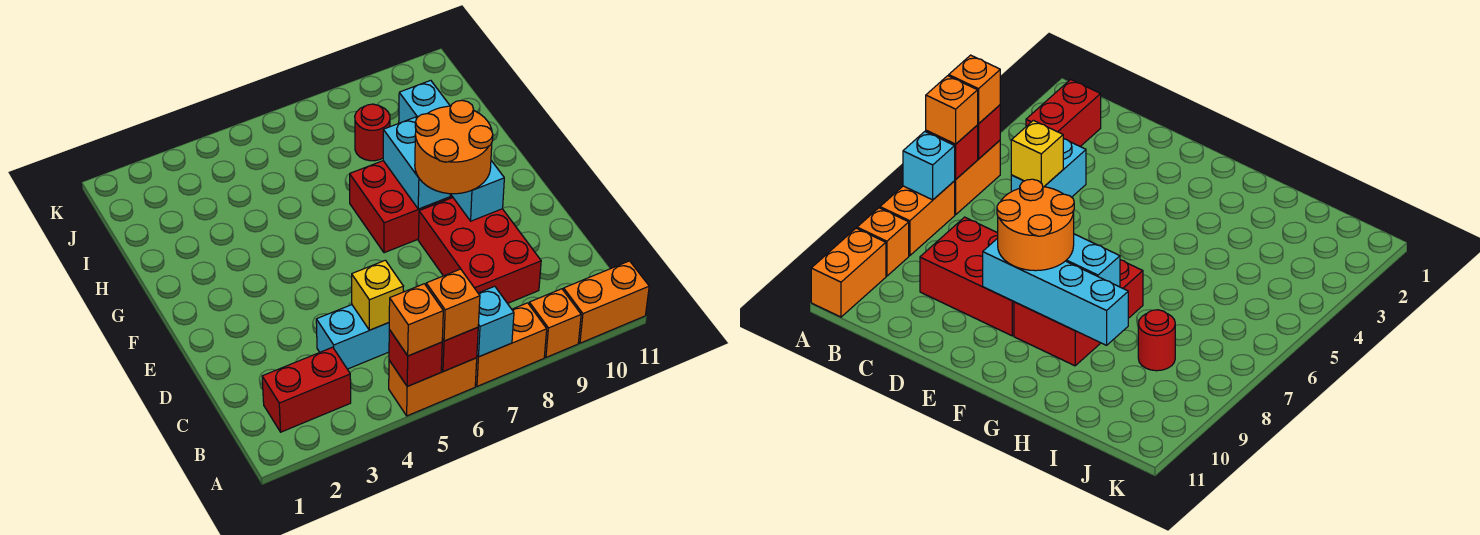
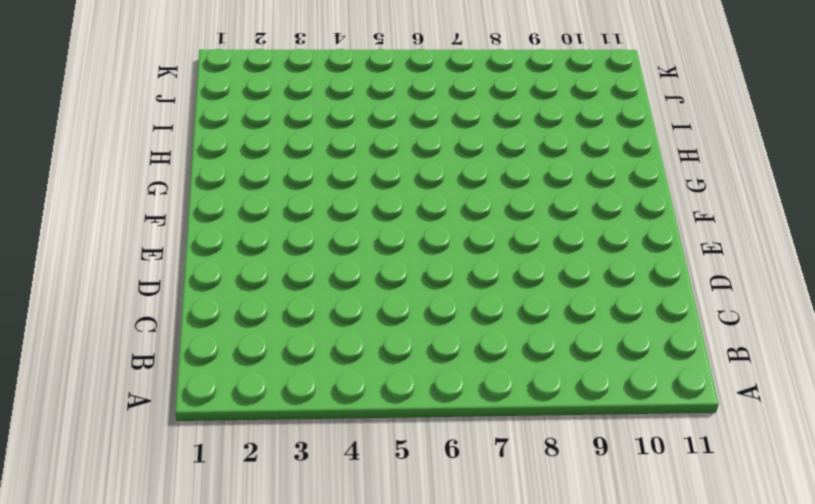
none -> orange 1x2 brick [389,358,477,416]
none -> orange 1x2 brick [475,303,547,386]
none -> orange 1x1 brick [529,289,581,357]

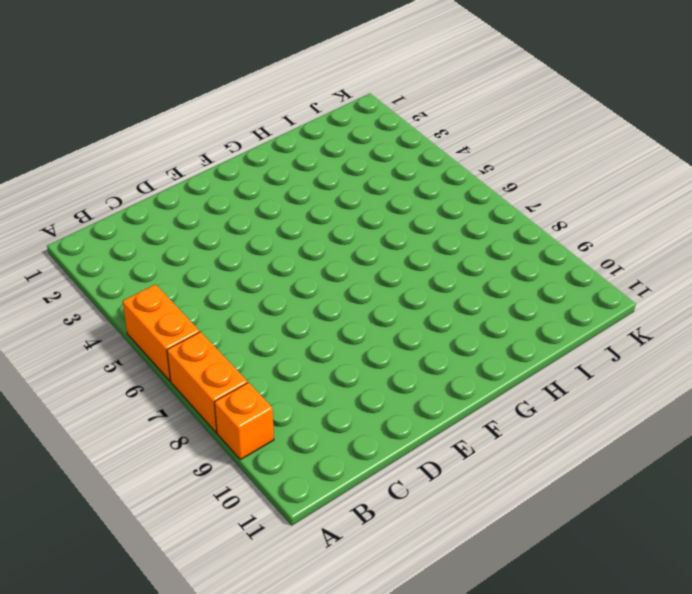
none -> orange 1x2 brick [563,261,649,343]
none -> red 1x2 brick [262,347,351,432]
none -> cyan 1x2 brick [316,305,389,369]

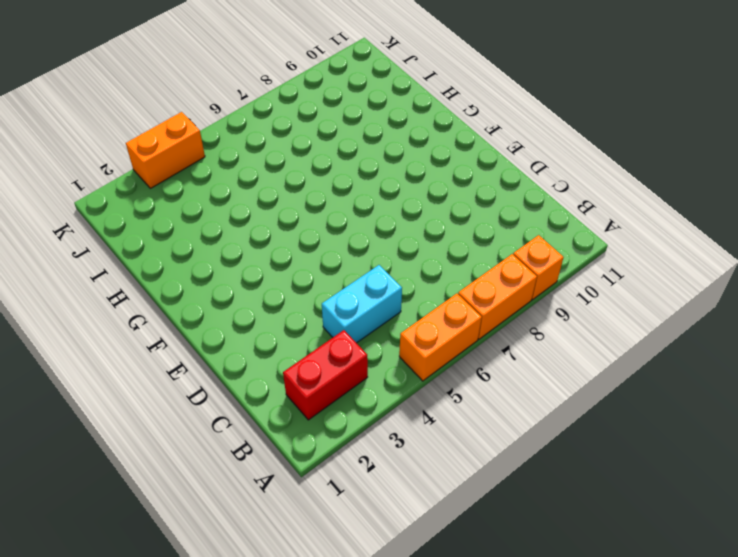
orange 1x2 brick [126,112,205,188] -> orange 1x2 brick moved to [563,261,649,343]
none -> red 2x3 brick [418,198,541,303]
none -> red 2x3 brick [350,161,453,253]
none -> red 1x1 round brick [355,104,390,161]

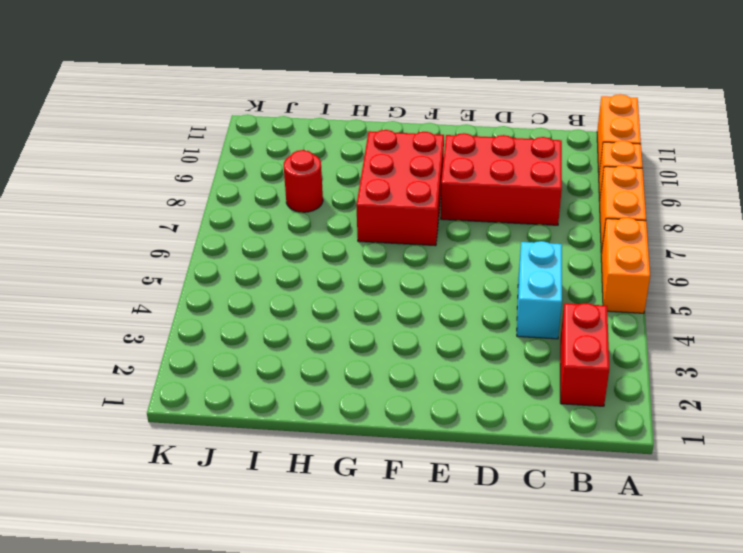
none -> red 1x1 brick [389,330,442,386]
none -> red 1x1 brick [441,327,478,372]
none -> cyan 1x1 brick [477,286,514,357]

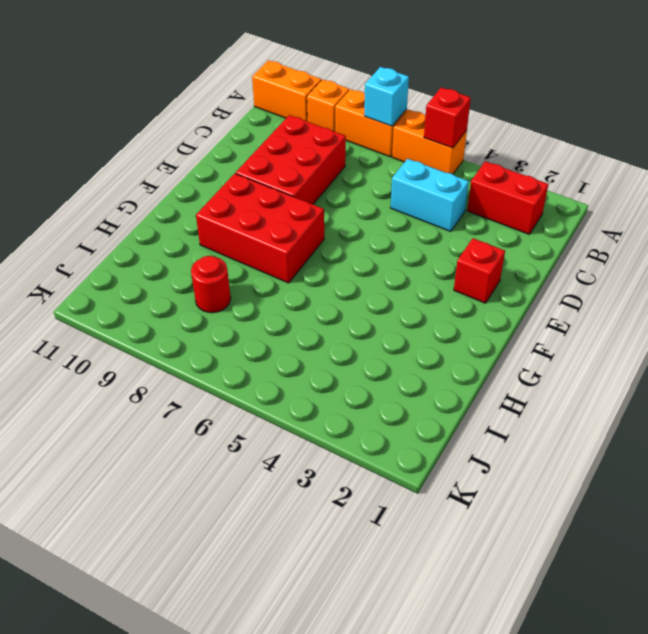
red 1x1 brick [454,238,505,303] -> red 1x1 brick moved to [441,327,478,372]
none -> yellow 1x1 brick [352,260,404,330]
none -> cyan 1x4 brick [399,80,504,221]
none -> cyan 1x2 brick [383,117,450,209]

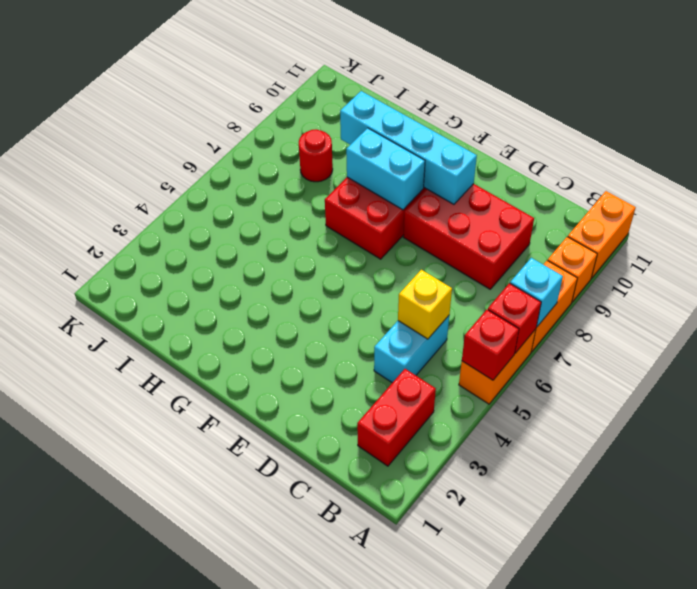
none -> orange 1x1 brick [389,284,443,356]
none -> orange 1x1 brick [426,269,480,341]
none -> orange 2x2 round brick [415,100,493,194]

